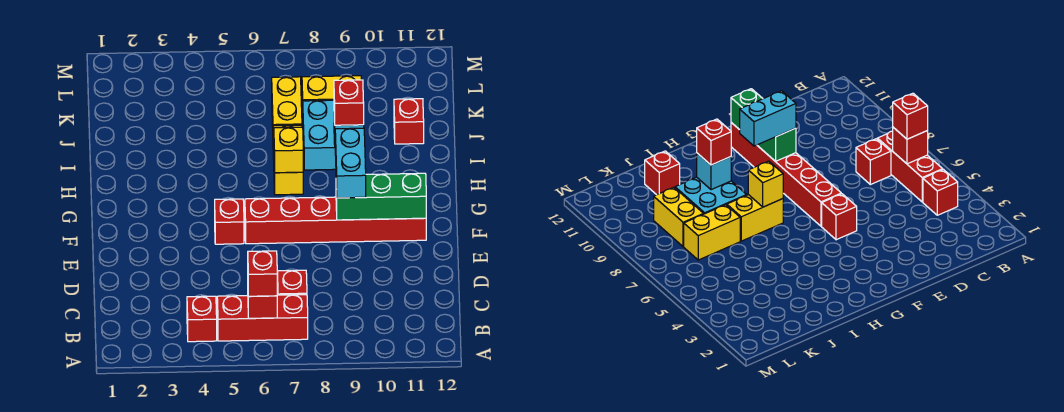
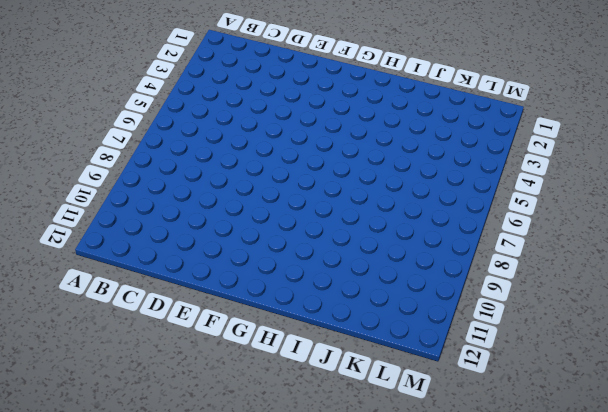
none -> red 1x1 brick [187,296,217,342]
none -> red 1x3 brick [217,295,308,341]
none -> red 1x1 brick [277,270,307,295]

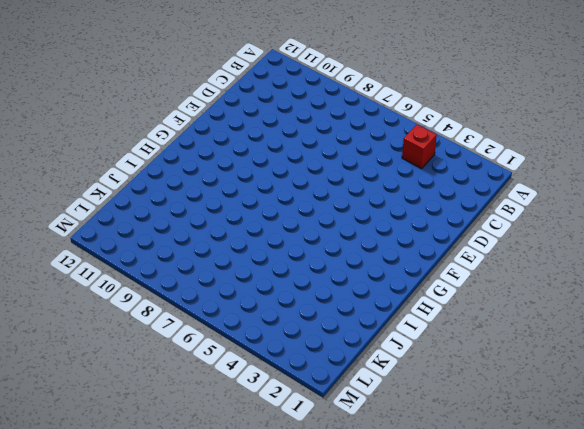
none -> red 1x3 brick [217,295,308,341]
none -> red 1x1 brick [277,270,307,295]
none -> red 1x1 brick [215,199,244,244]

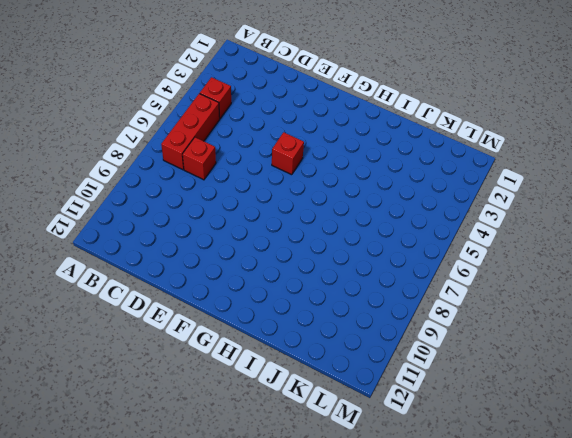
none -> red 1x6 brick [245,197,426,244]
none -> yellow 1x2 brick [273,125,303,195]
none -> cyan 2x2 brick [303,100,336,170]

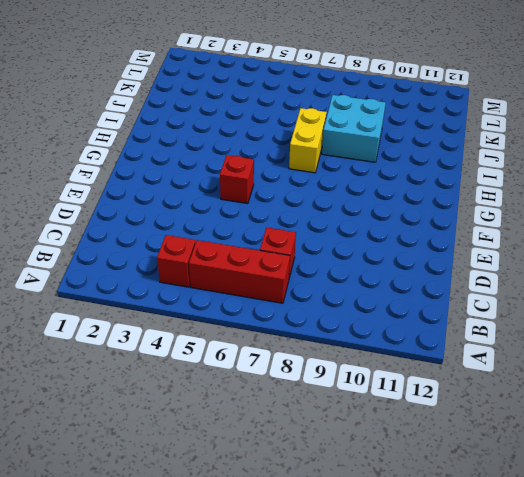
none -> red 1x6 brick [245,197,426,244]
none -> yellow 1x2 brick [272,77,302,127]
none -> red 1x1 brick [394,99,424,144]

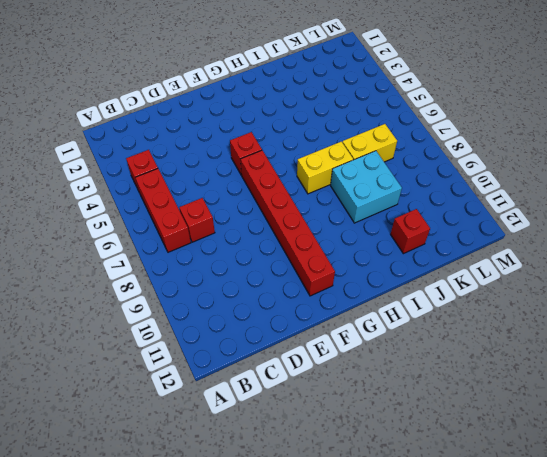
none -> yellow 1x2 brick [302,76,361,113]
none -> red 1x1 brick [248,296,277,318]
none -> green 1x3 brick [336,173,426,220]

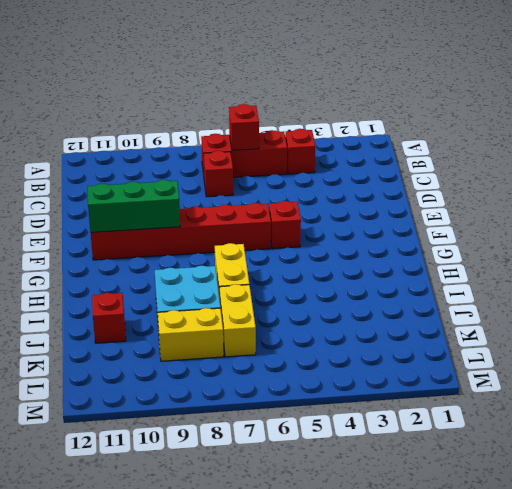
none -> yellow 1x1 brick [274,127,303,173]
none -> cyan 1x1 brick [697,153,731,190]
none -> red 1x1 brick [248,251,277,296]

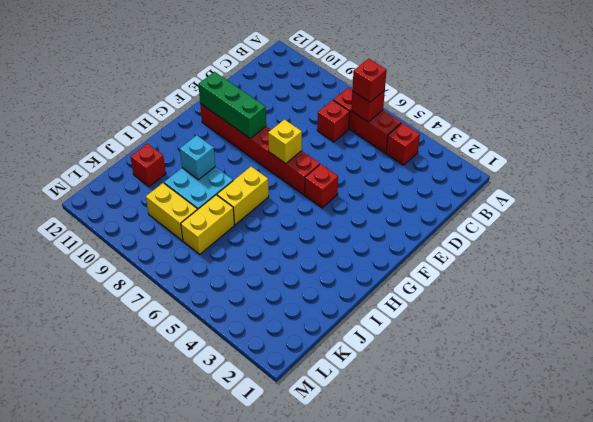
yellow 1x1 brick [268,120,302,163] -> yellow 1x1 brick moved to [274,127,303,173]
none -> cyan 1x2 brick [335,128,366,198]
none -> red 1x1 brick [334,80,364,125]

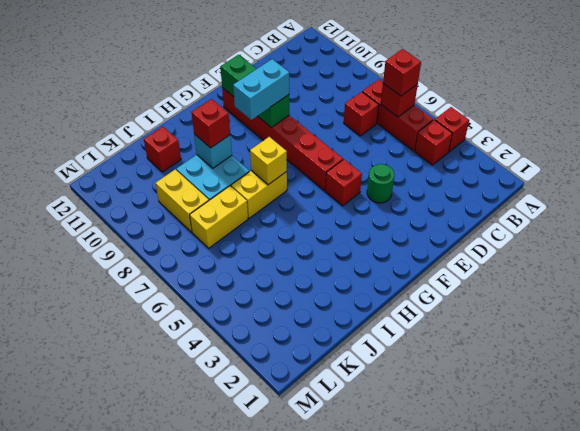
red 1x1 brick [435,107,469,152] -> none
green 1x1 round brick [367,164,394,203] -> none

